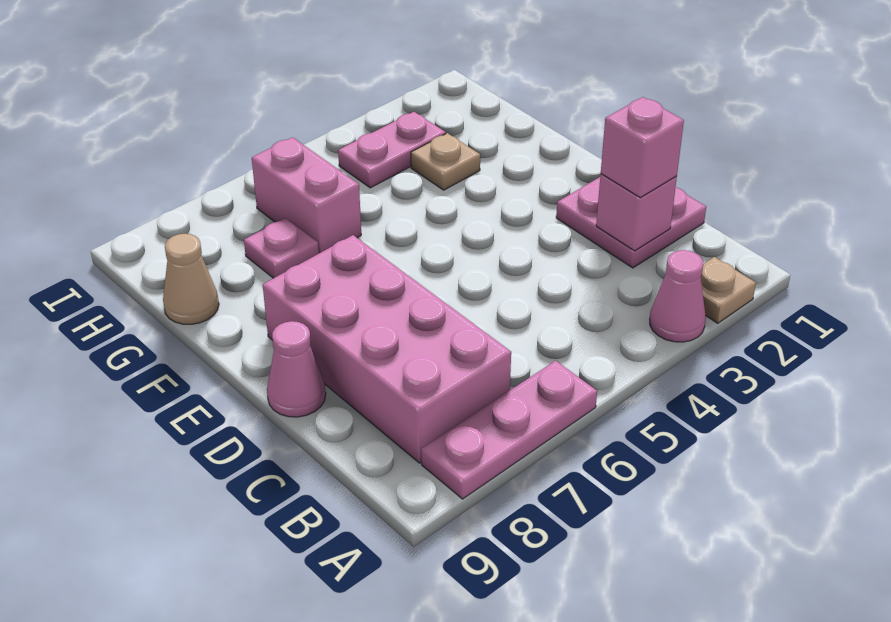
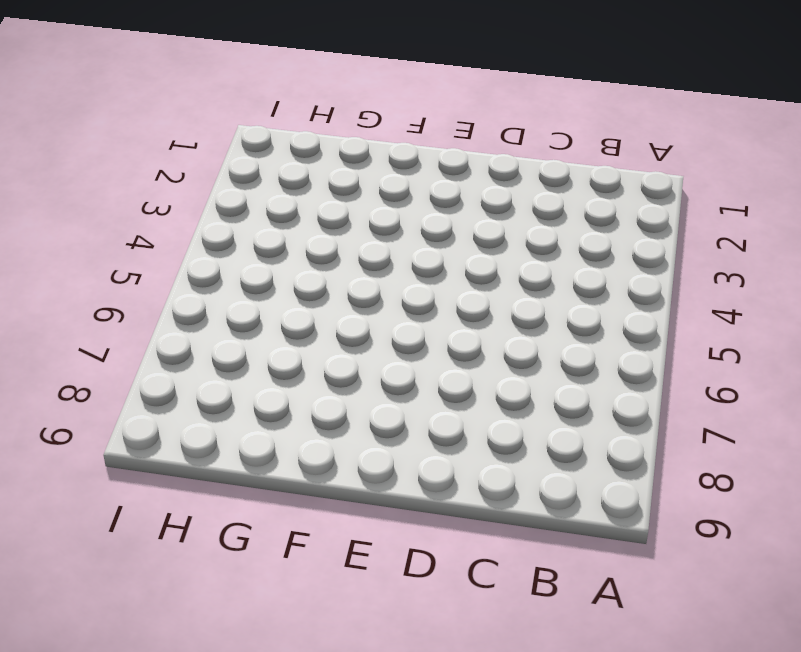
none -> tan 1x1 plate [701,257,756,323]
none -> pink 1x1 cone [650,250,706,342]
none -> pink 1x3 plate [421,361,597,499]

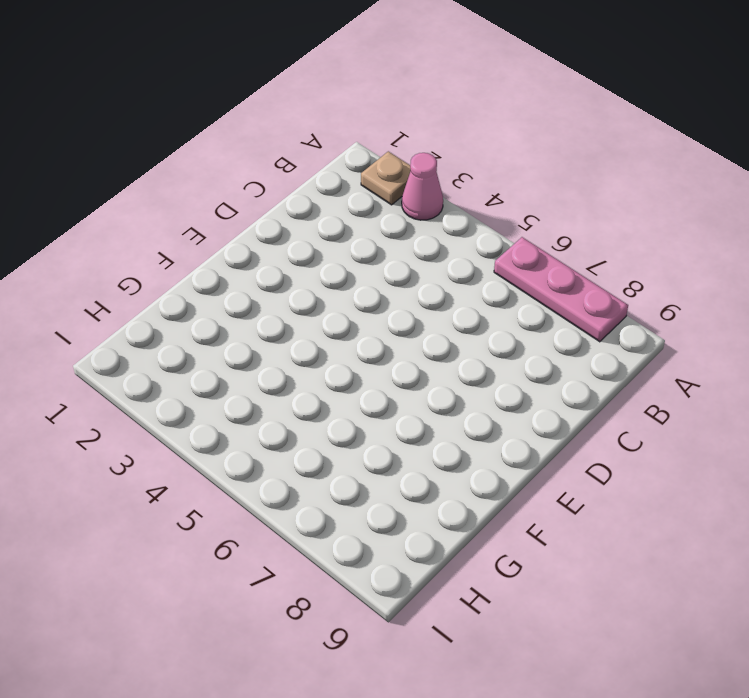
none -> pink 2x4 brick [263,235,511,463]
none -> pink 2x2 plate [556,177,706,268]
none -> pink 1x1 cone [267,321,326,417]

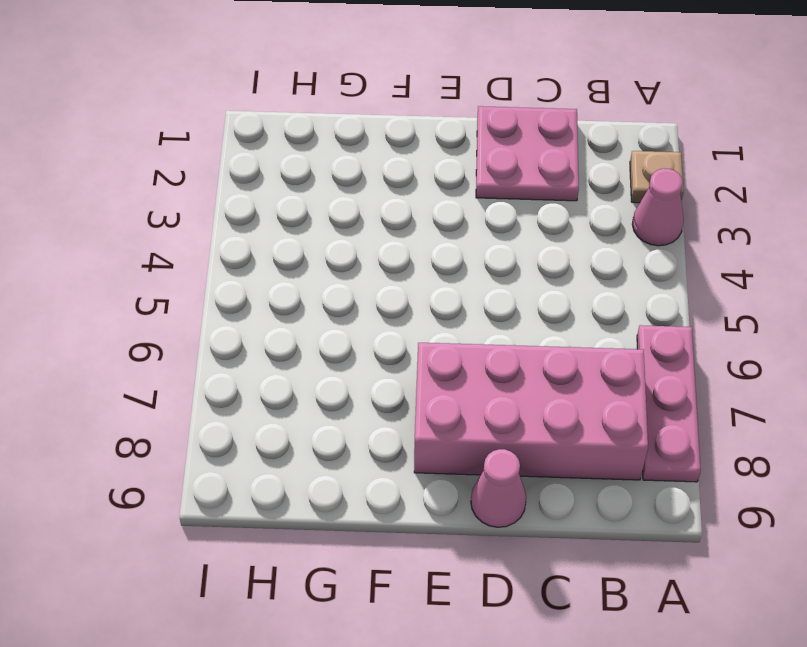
none -> tan 1x1 plate [411,133,480,190]
none -> pink 1x2 brick [252,137,361,253]
none -> pink 1x1 plate [244,218,319,278]

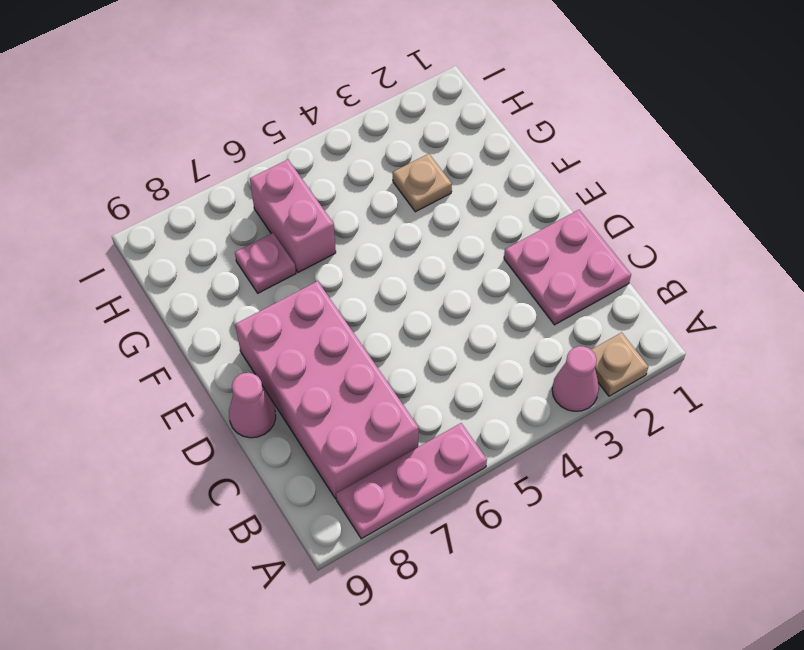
none -> tan 1x1 cone [163,234,219,324]
none -> pink 1x2 plate [338,112,446,188]
none -> pink 1x1 brick [596,174,677,251]

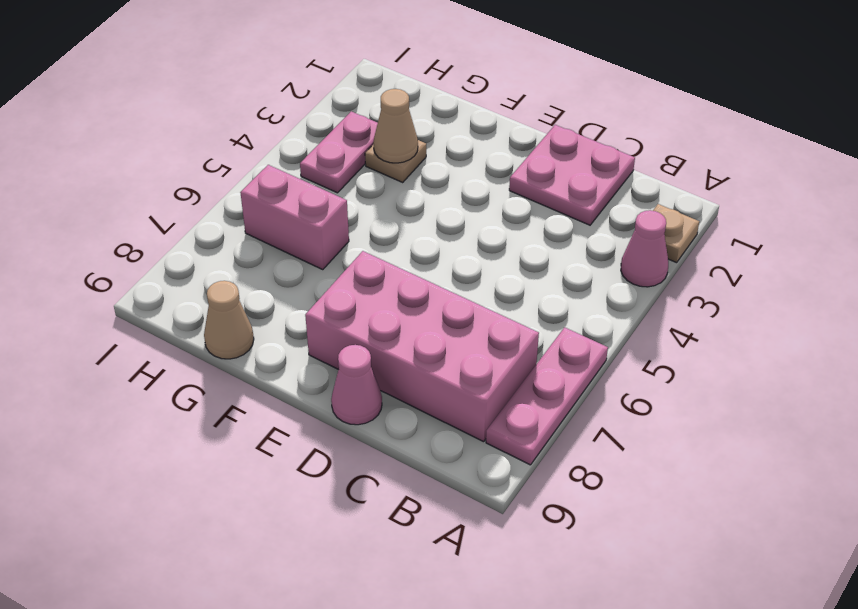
tan 1x1 cone [373,89,418,163] -> none
none -> pink 1x1 plate [244,218,319,278]
none -> pink 1x1 brick [596,174,677,251]
none -> pink 1x1 brick [601,97,684,198]

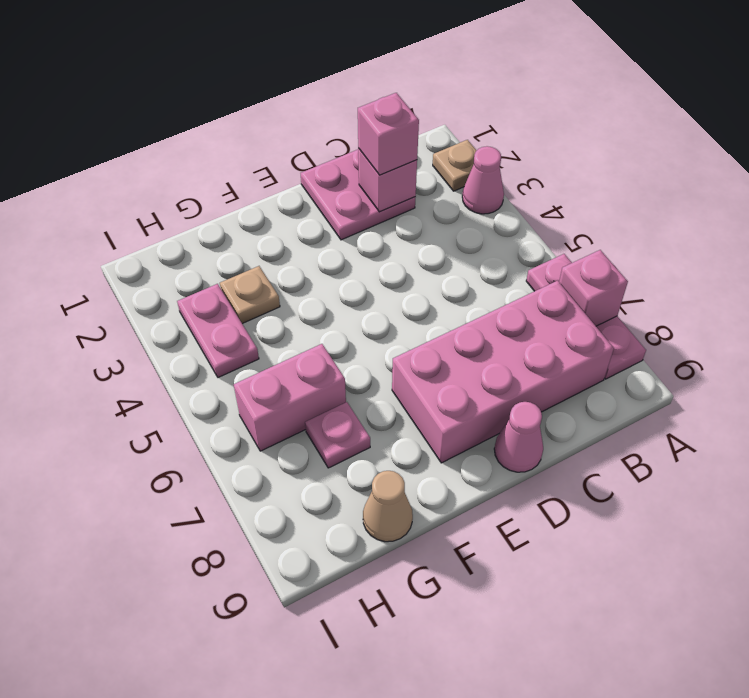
pink 1x1 brick [559,250,628,326] -> none

